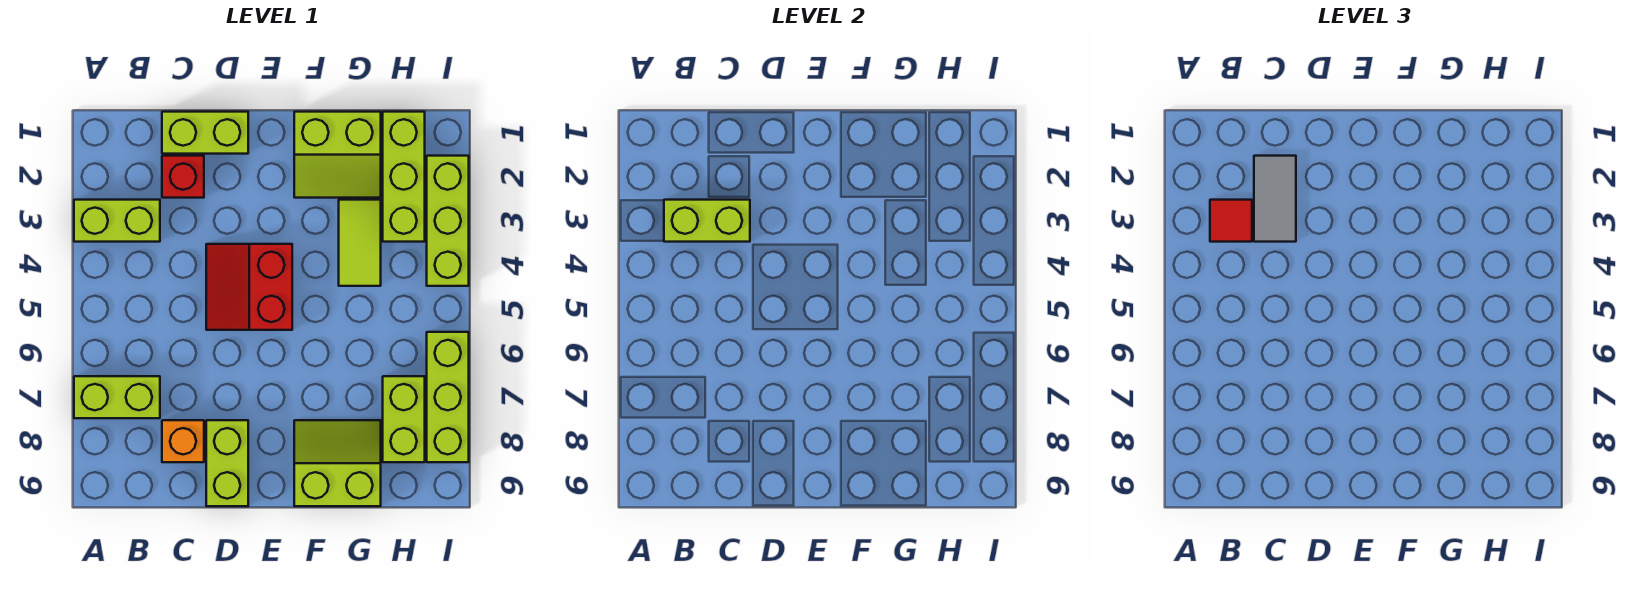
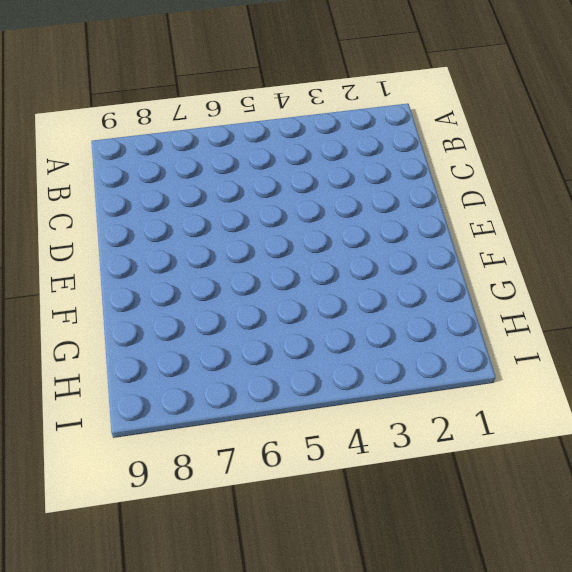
none -> lime 1x2 brick [74,200,160,242]
none -> lime 1x2 brick [74,376,160,418]
none -> lime 1x2 brick [162,112,248,154]

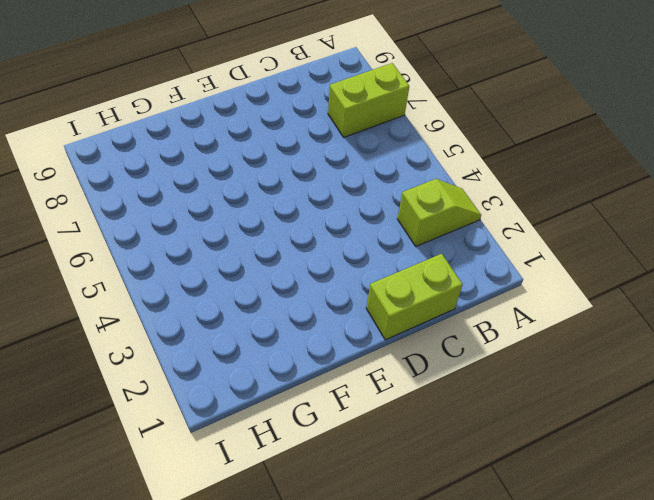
lime 1x2 slope [398,179,481,246] -> lime 1x2 brick [74,200,160,242]
none -> red 1x1 brick [162,156,204,198]
none -> orange 1x1 brick [162,420,204,462]
none -> red 2x2 slope [206,244,292,330]

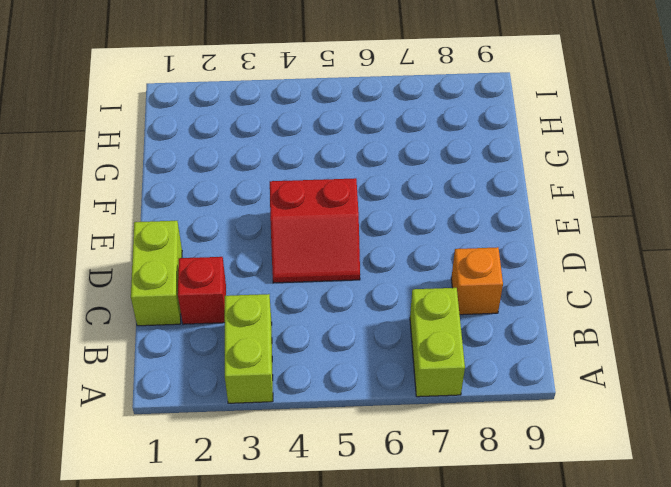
none -> lime 1x2 brick [206,420,248,506]
none -> lime 2x2 slope [294,112,381,198]
none -> lime 2x2 slope [294,420,381,506]

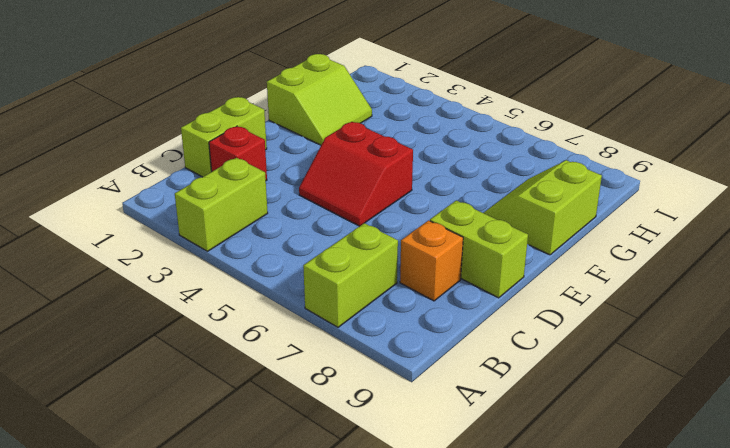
none -> lime 1x2 tile [339,200,381,286]
none -> lime 1x3 brick [383,112,425,242]
none -> lime 1x2 brick [383,376,425,462]

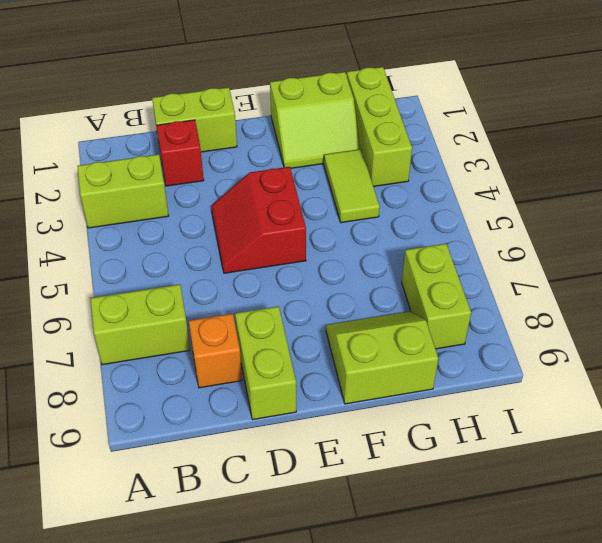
none -> lime 1x3 brick [427,156,469,286]
none -> lime 1x3 brick [427,332,469,462]
none -> lime 1x2 brick [664,200,750,242]

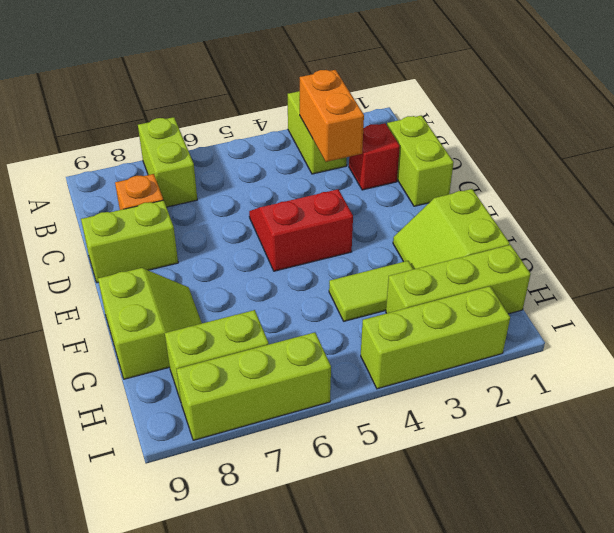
orange 1x2 brick [299,70,364,162] -> lime 1x2 brick [664,200,750,242]
none -> red 1x1 tile [1210,200,1252,242]
none -> grey 1x2 tile [1254,156,1296,242]

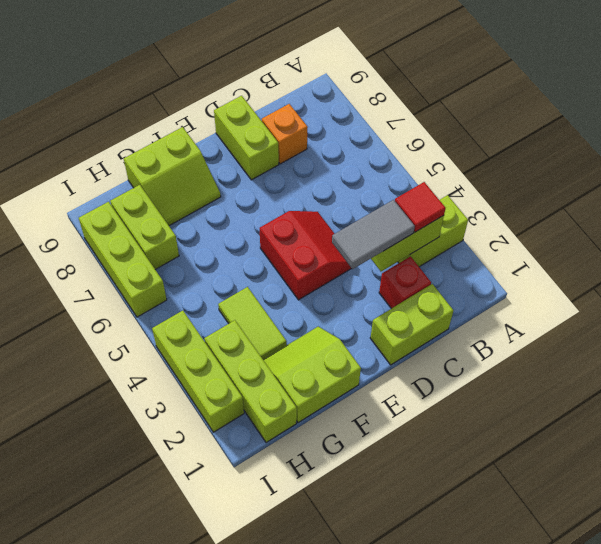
grey 1x2 tile [332,200,415,269] -> grey 1x2 tile turned to [1254,156,1296,242]
none -> lime 1x2 brick [74,376,160,418]

